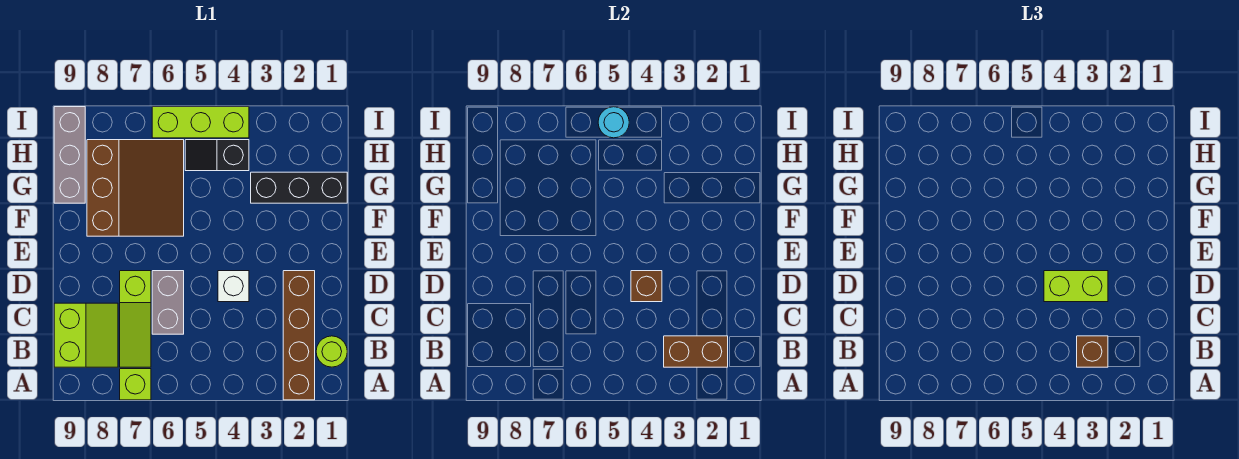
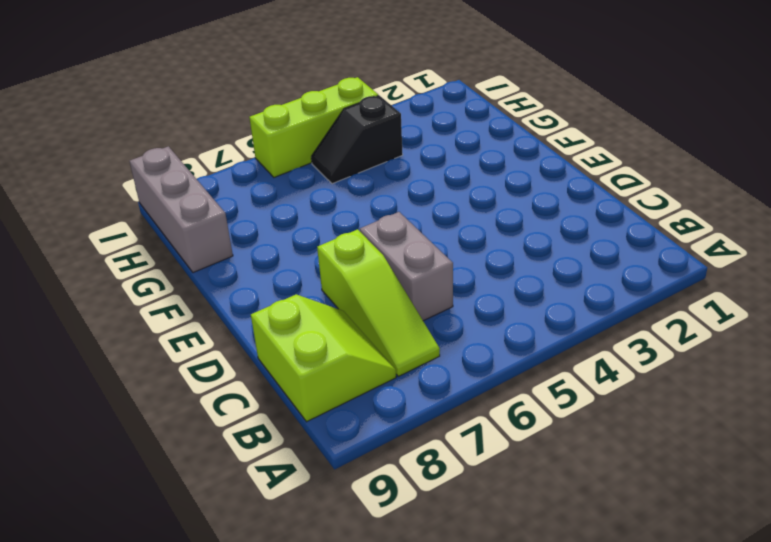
none -> brown 1x4 brick [283,271,315,400]
none -> lime 1x1 brick [120,369,151,400]
none -> lime 1x1 round brick [316,336,347,367]

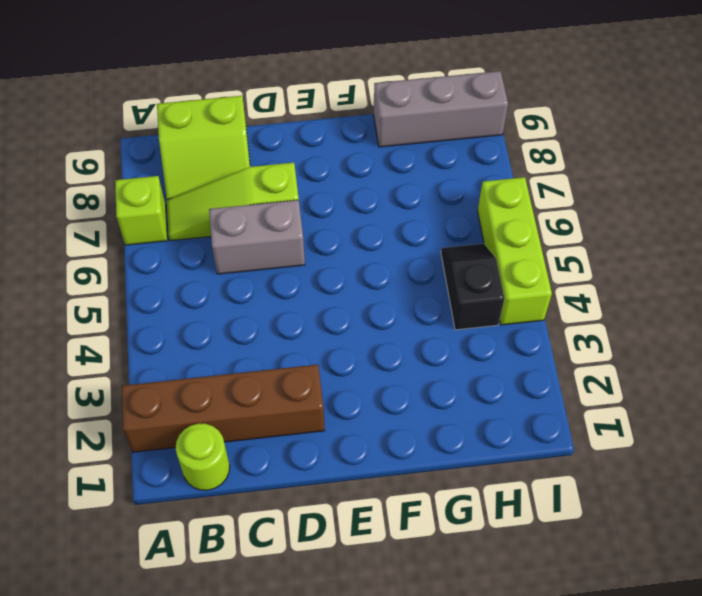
none -> white 1x1 brick [218,271,249,302]
none -> brown 3x3 slope [87,140,184,236]
none -> black 1x3 brick [251,172,347,203]

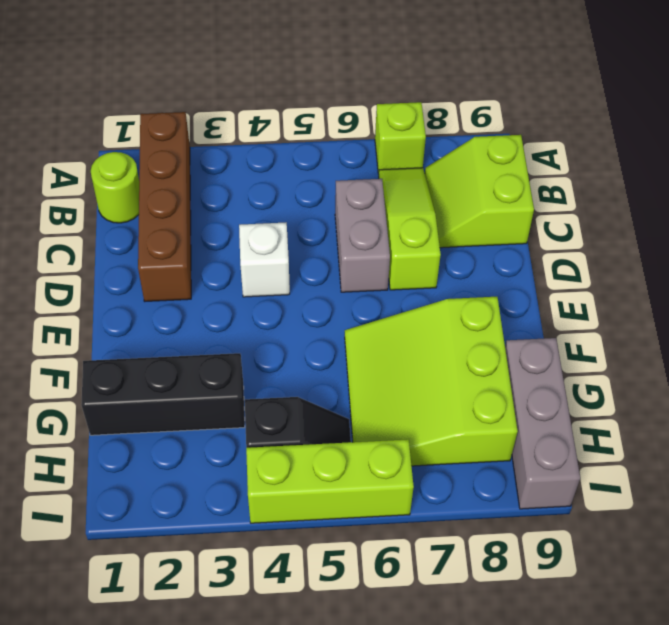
lime 3x3 slope [345,297,518,466] -> brown 3x3 slope [87,140,184,236]
none -> brown 1x2 brick [664,336,728,367]
none -> brown 1x1 brick [631,271,662,302]
none -> cyan 1x1 round brick [598,107,629,138]

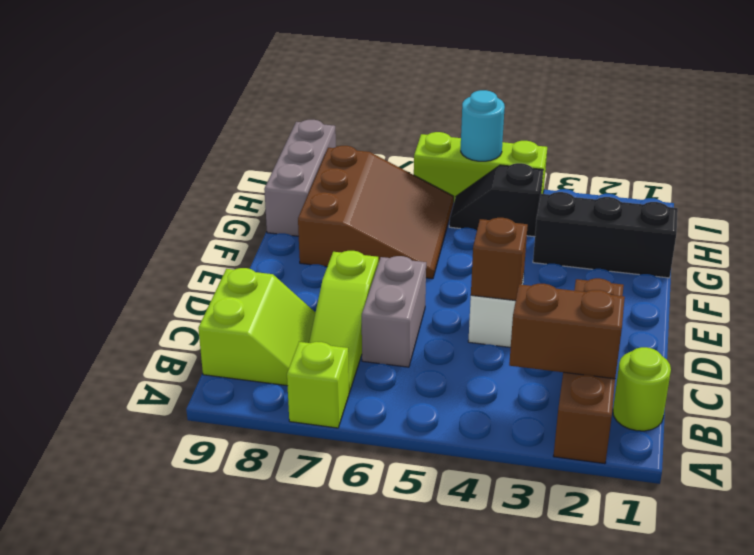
none -> brown 1x1 brick [1077,336,1108,367]
none -> lime 1x2 brick [1044,271,1108,302]

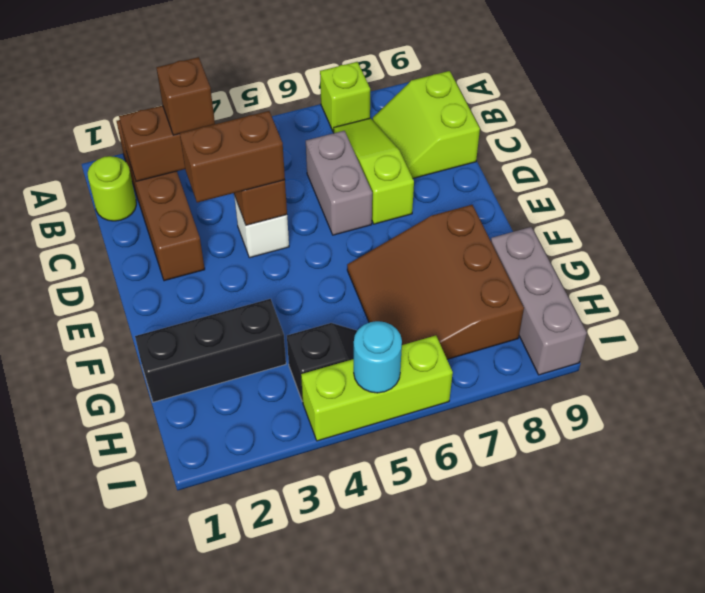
brown 1x2 brick [180,111,285,203] -> lime 1x2 brick [1044,271,1108,302]

